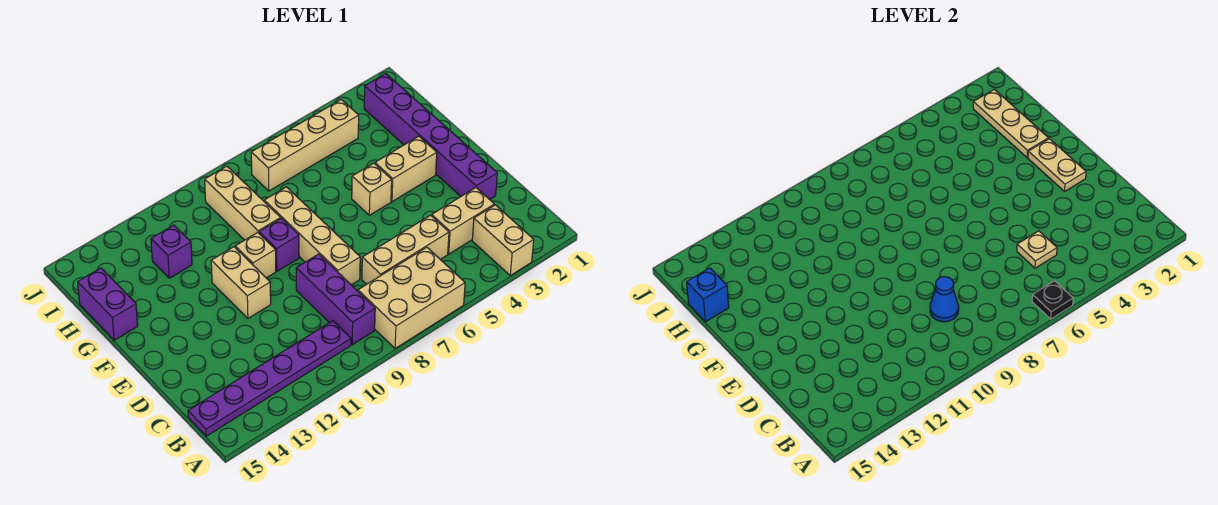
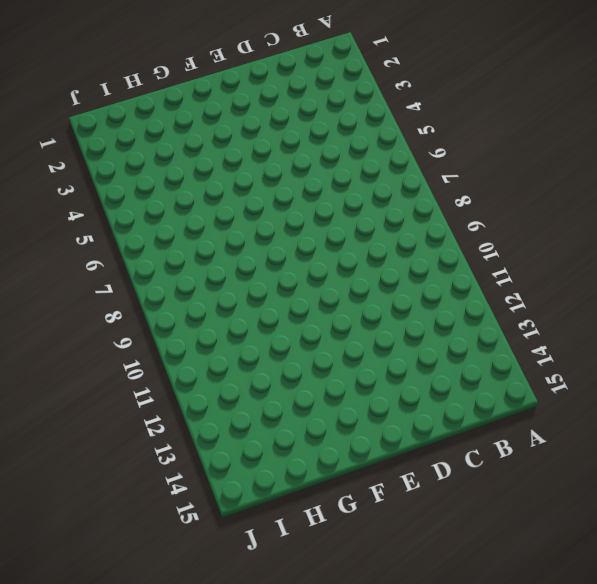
none -> tan 1x2 brick [472,205,534,276]
none -> tan 2x3 brick [358,247,465,349]
none -> purple 1x3 brick [296,254,375,345]

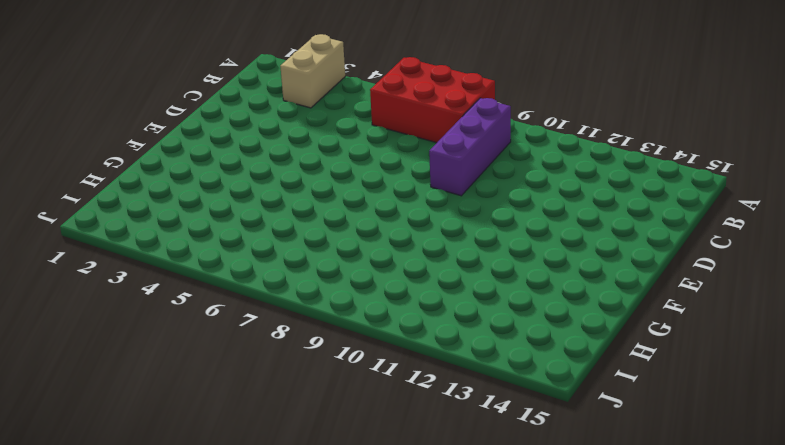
red 2x3 brick [370,57,495,143] -> tan 2x3 brick [358,247,465,349]
none -> purple 1x6 plate [188,321,351,436]
none -> tan 1x2 brick [432,188,494,254]
none -> tan 1x3 brick [362,215,449,284]

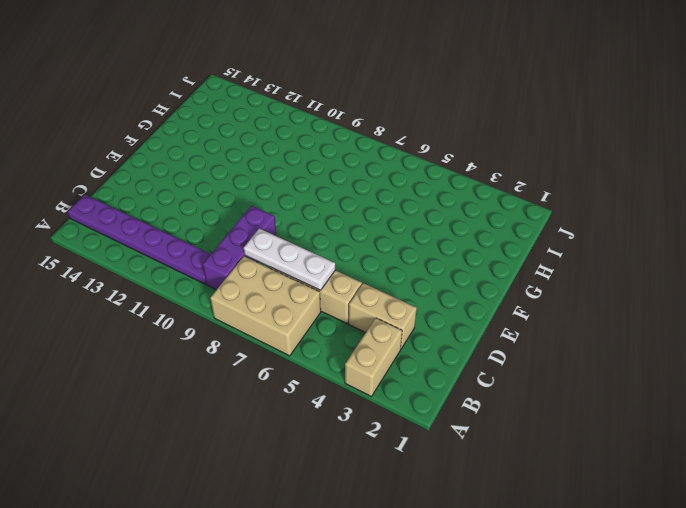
white 1x3 plate [244,229,335,290] -> none
none -> purple 1x6 brick [364,74,497,200]
none -> tan 1x4 brick [264,187,360,285]
none -> tan 1x2 brick [211,247,271,318]

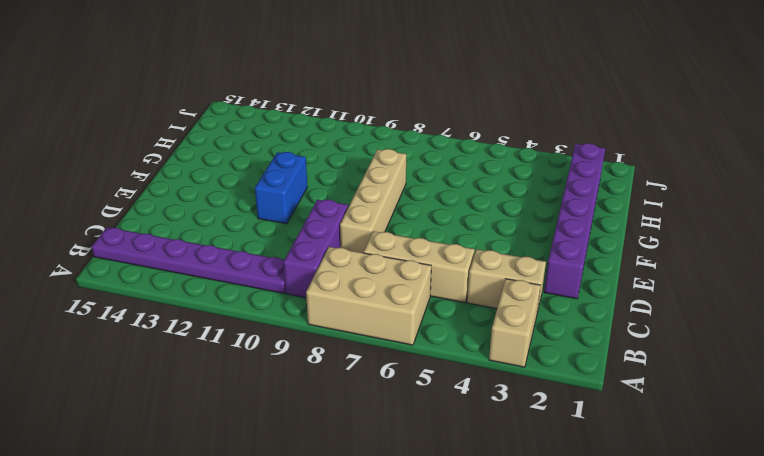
blue 1x2 brick [255,152,307,224] -> tan 1x2 brick [211,247,271,318]
none -> tan 1x2 brick [375,136,437,202]
none -> tan 1x1 brick [352,163,392,215]
none -> purple 1x1 brick [259,218,299,271]

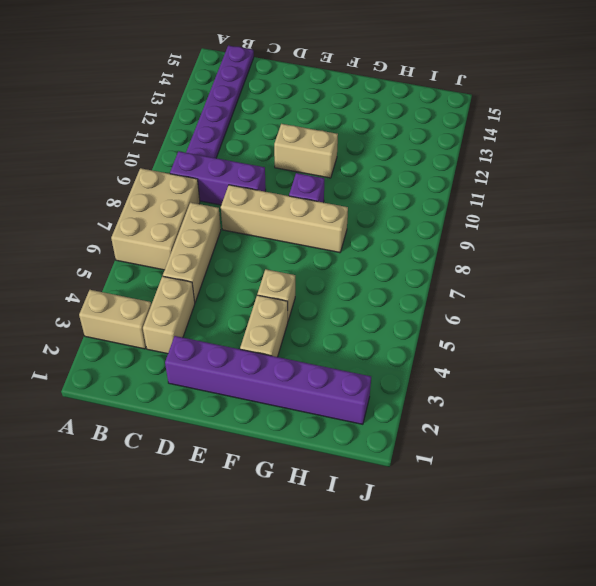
none -> tan 1x1 brick [235,233,276,278]
none -> tan 1x3 brick [205,166,281,240]
none -> purple 1x2 brick [78,268,138,340]

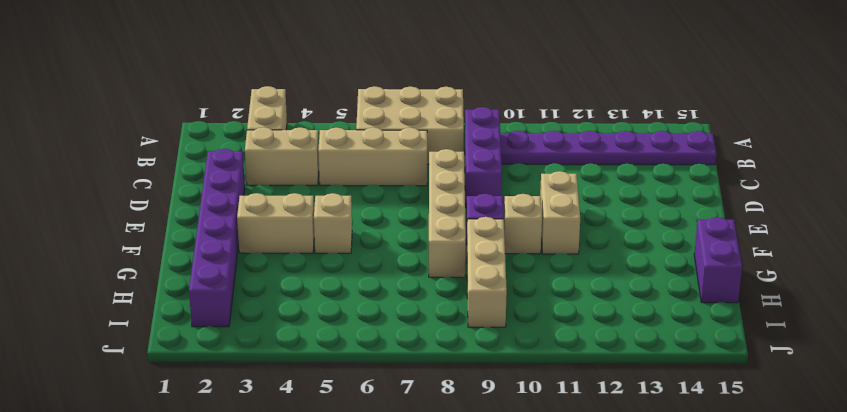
none -> purple 1x1 brick [151,225,192,278]
none -> tan 1x4 brick [251,100,359,191]
none -> black 1x1 plate [1032,281,1073,319]

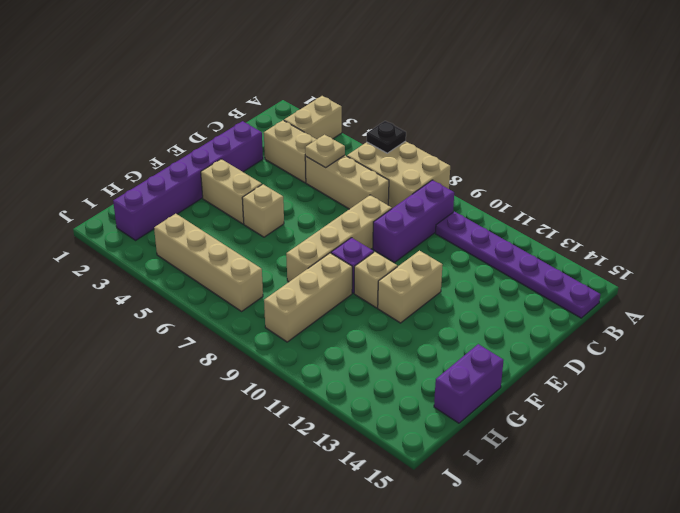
none -> purple 1x1 brick [151,225,192,278]
none -> blue 1x1 cone [930,277,959,322]
none -> tan 1x2 plate [1028,139,1086,191]

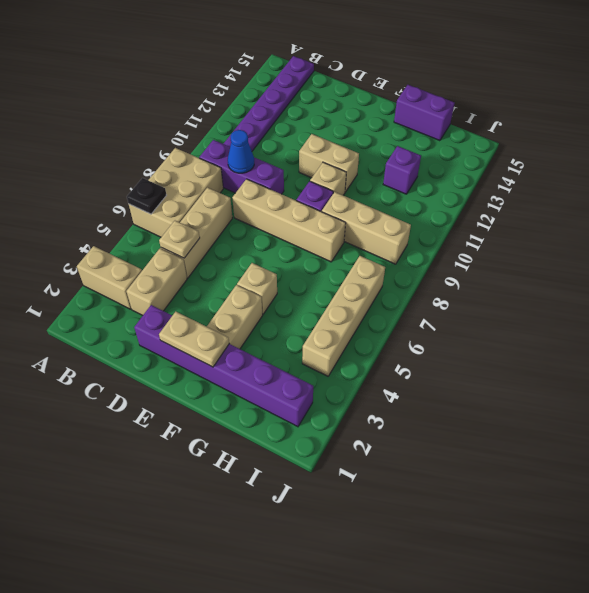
none -> tan 1x3 plate [973,89,1048,158]
none -> blue 1x1 brick [687,268,729,322]

